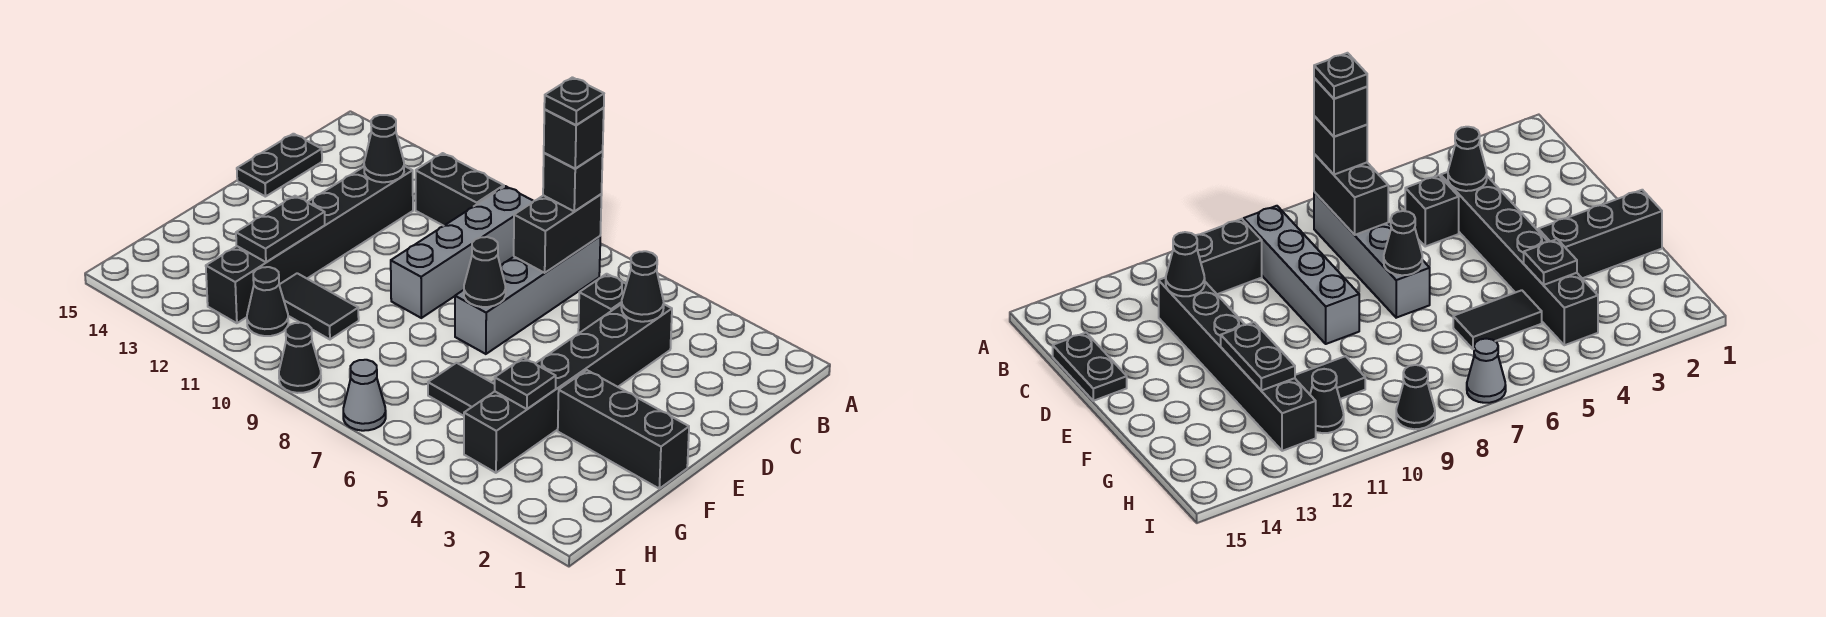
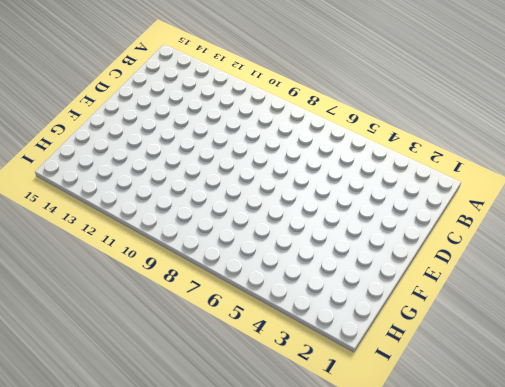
none -> grey 1x4 brick [455,236,600,354]
none -> grey 1x4 brick [391,186,533,318]
none -> black 1x2 brick [416,153,504,226]

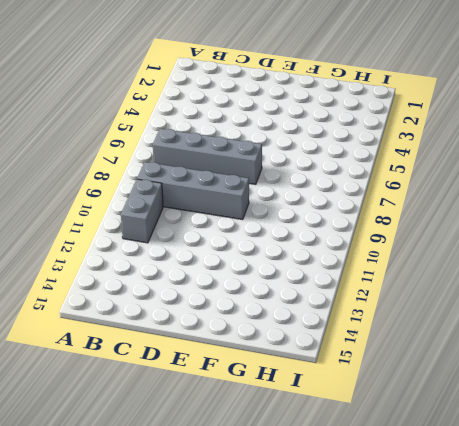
grey 1x2 brick [121,179,163,243] -> black 1x2 brick [416,153,504,226]
none -> black 1x6 brick [464,304,672,473]
none -> black 1x1 brick [578,274,626,334]
none -> black 1x6 brick [206,166,413,323]

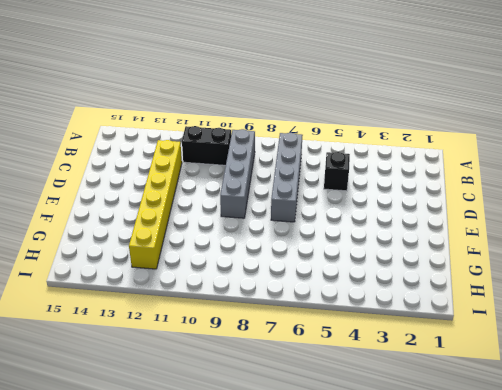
yellow 1x6 brick [129,140,182,269] -> black 1x6 brick [206,166,413,323]
none -> black 1x6 brick [464,304,672,473]
none -> black 1x2 plate [237,134,322,197]
none -> black 1x3 brick [558,370,689,489]

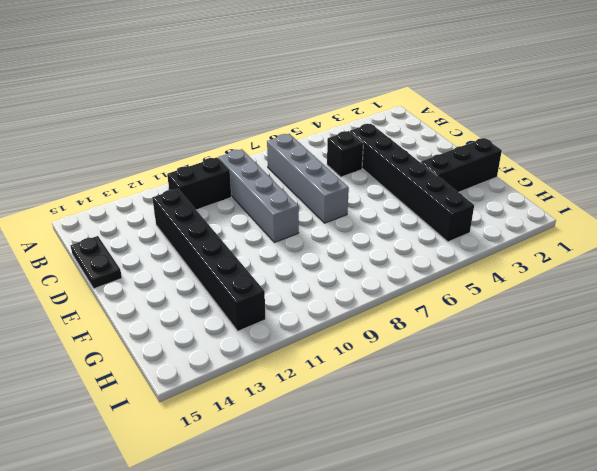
none -> black 1x2 tile [428,363,495,416]
none -> black 1x2 tile [279,273,359,339]
none -> black 1x1 cone [247,267,288,336]

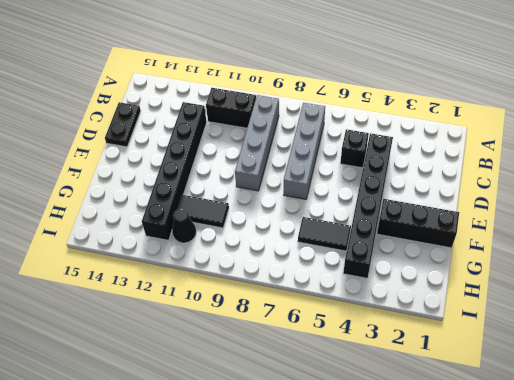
none -> grey 1x1 cone [343,360,386,431]
none -> black 1x1 cone [279,323,321,393]
none -> black 1x2 brick [514,194,602,273]

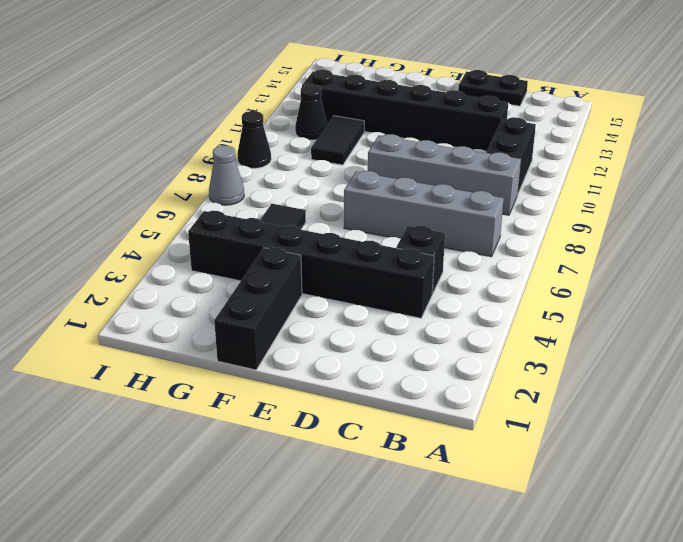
none -> black 1x2 brick [514,194,602,273]
none -> black 1x1 cone [621,251,664,322]
none -> black 1x1 cone [364,115,404,182]

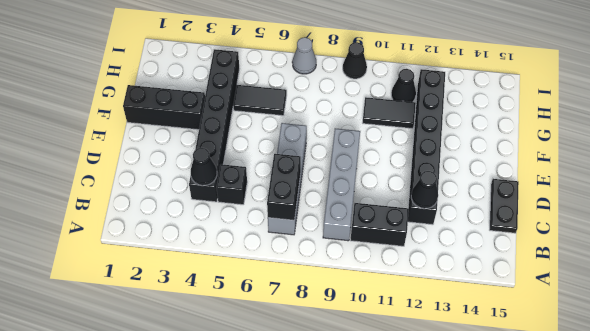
none -> black 1x1 cone [464,237,506,307]
none -> black 1x2 plate [236,196,325,262]
none -> black 1x1 plate [495,358,556,409]

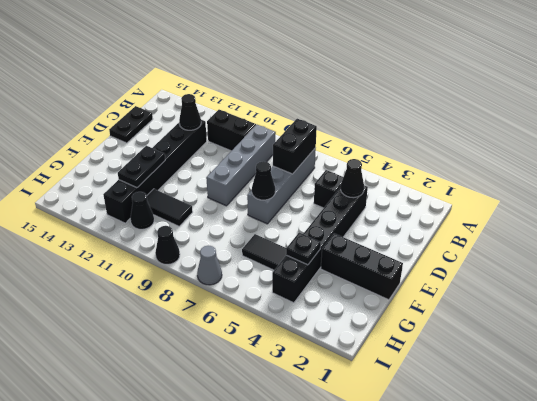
none -> black 1x1 brick [543,152,603,212]
none -> black 1x1 brick [544,108,604,168]
none -> black 1x1 plate [544,77,604,125]

